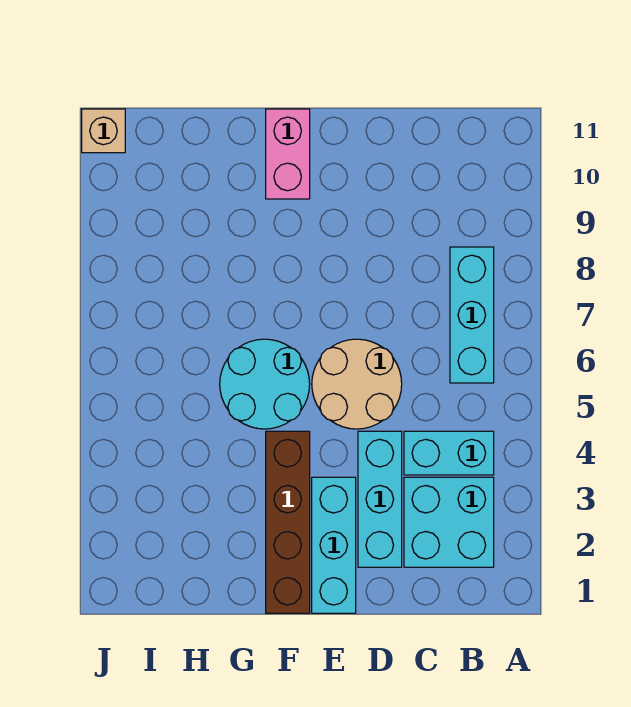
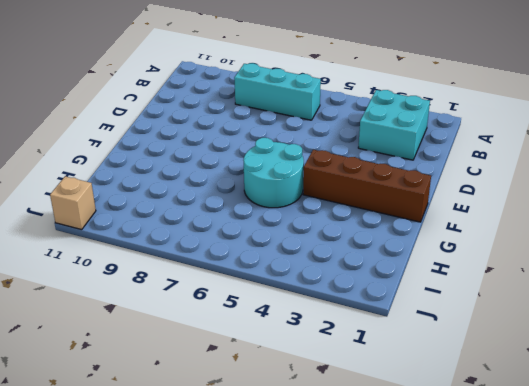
none -> cyan 1x2 brick [404,431,494,475]
none -> cyan 1x3 brick [358,431,402,567]

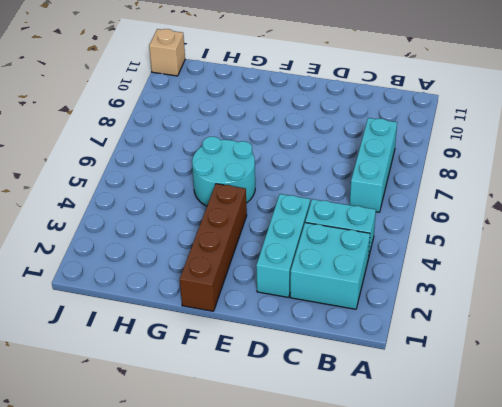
none -> tan 2x2 round brick [312,339,402,429]
none -> cyan 1x3 brick [312,477,356,613]

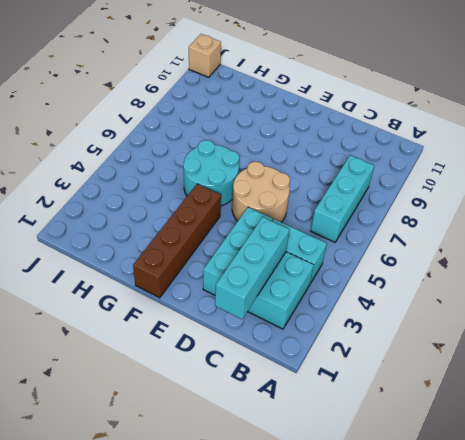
cyan 1x3 brick [215,217,289,319] -> cyan 1x3 brick moved to [312,477,356,613]
none -> pink 1x2 brick [266,109,310,199]

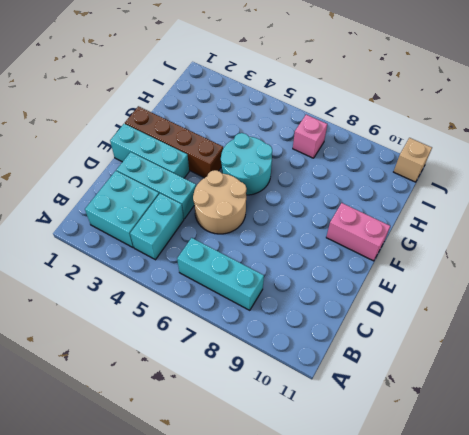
pink 1x1 brick [293,115,327,158] -> none

